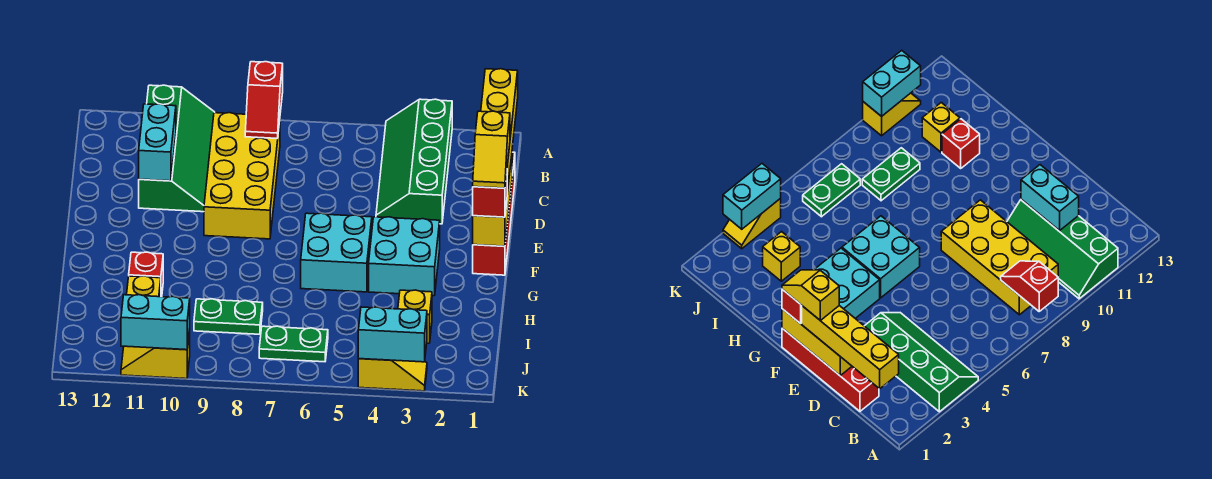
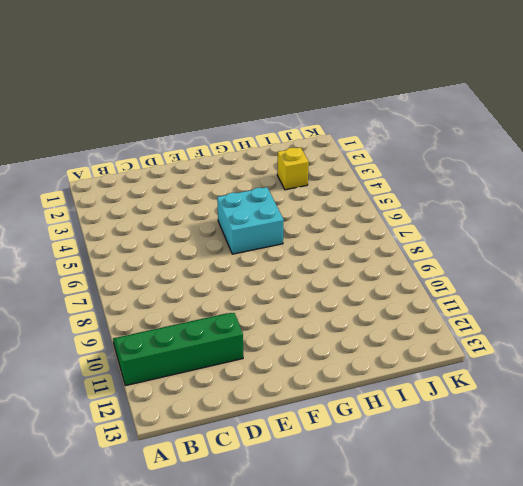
none -> green 2x4 slope [376,99,452,224]
none -> yellow 2x4 brick [204,113,280,239]
none -> red 1x4 brick [473,152,515,275]

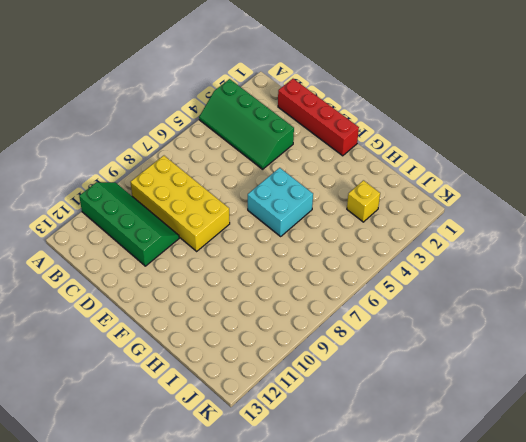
none -> cyan 2x2 brick [369,217,440,296]
none -> red 1x1 brick [129,252,163,297]
none -> green 1x2 plate [194,299,263,334]

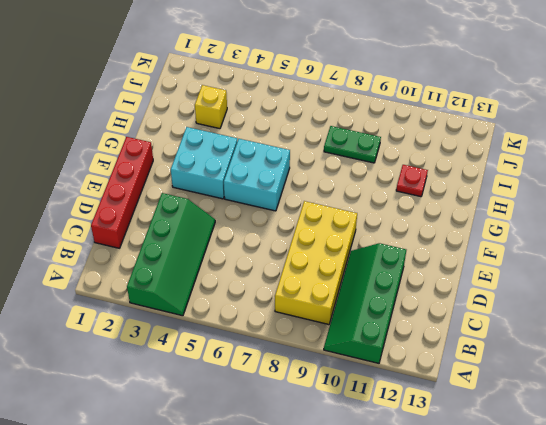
red 1x1 plate [396,165,428,197] -> red 1x1 brick [129,252,163,297]
none -> yellow 1x1 brick [127,276,161,297]
none -> green 1x2 plate [259,326,328,362]
none -> yellow 1x2 slope [358,359,427,391]

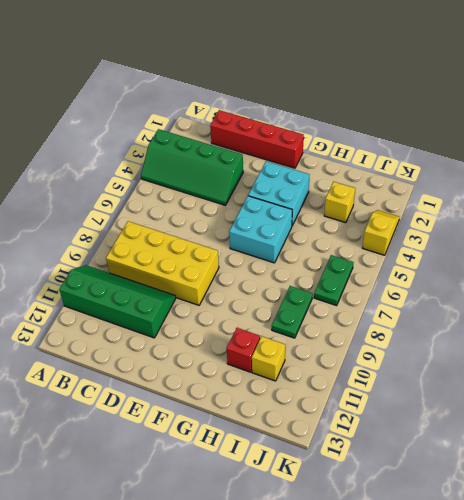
none -> yellow 1x2 slope [121,329,190,379]
none -> red 1x2 slope [245,62,283,139]
none -> cyan 1x2 brick [139,104,176,181]

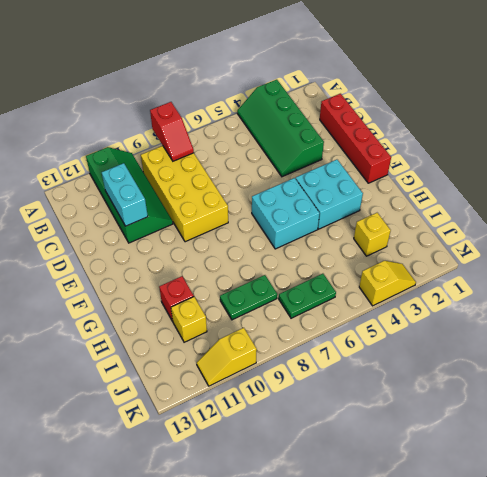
none -> yellow 1x3 brick [473,156,512,246]
none -> cyan 1x2 brick [358,307,427,362]
none -> cyan 1x2 brick [121,295,190,350]

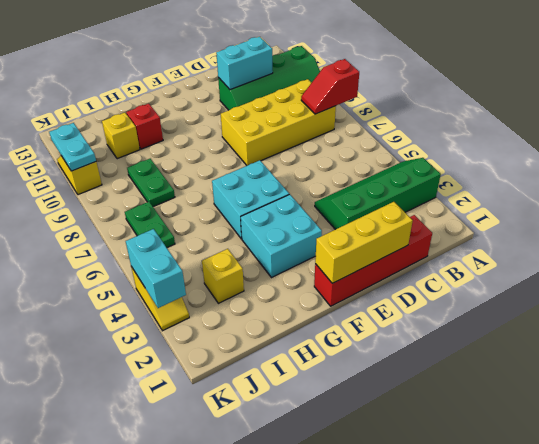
cyan 1x2 plate [49,123,96,171] -> cyan 1x2 brick [121,295,190,350]
none -> yellow 1x4 brick [481,69,518,193]
none -> red 1x1 brick [473,175,507,217]
none -> yellow 1x2 slope [473,111,510,188]

